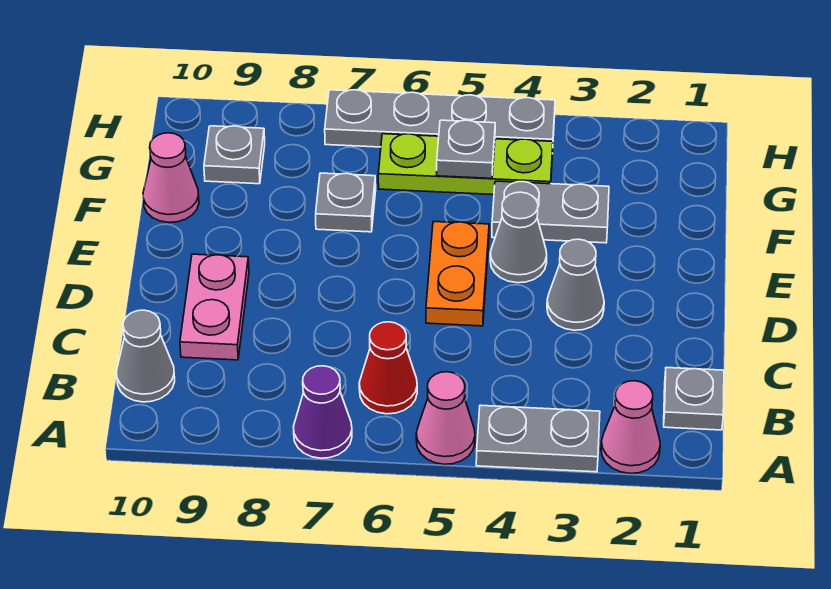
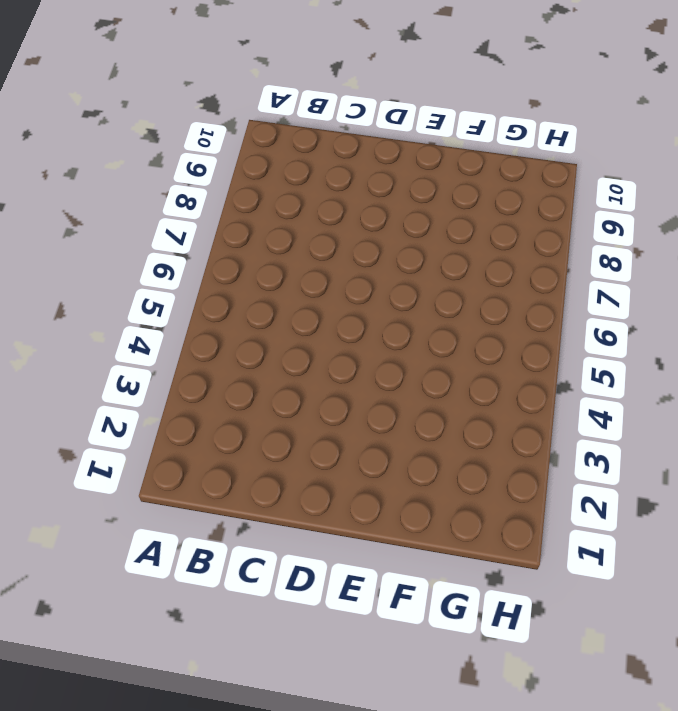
none -> pink 1x1 cone [601,381,660,473]
none -> grey 1x2 plate [476,405,600,472]
none -> pink 1x1 cone [416,372,475,464]

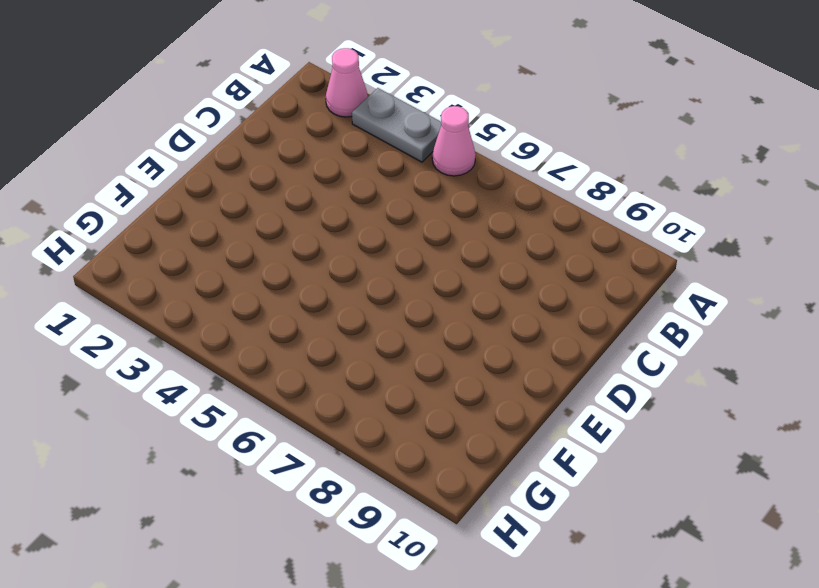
none -> purple 1x1 cone [293,366,352,458]
none -> grey 1x1 plate [664,368,724,430]
none -> red 1x1 cone [359,322,417,414]

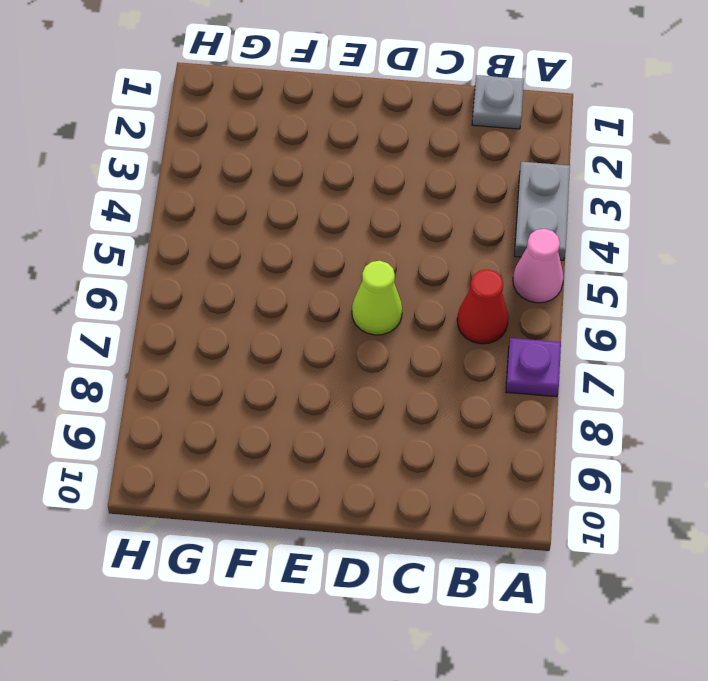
purple 1x1 plate [506,338,561,397] -> purple 1x1 cone [293,366,352,458]
lime 1x1 cone [352,261,402,335] -> none
none -> pink 1x1 cone [601,381,660,473]
none -> grey 1x1 cone [117,310,175,402]
none -> pink 1x2 plate [180,254,249,360]

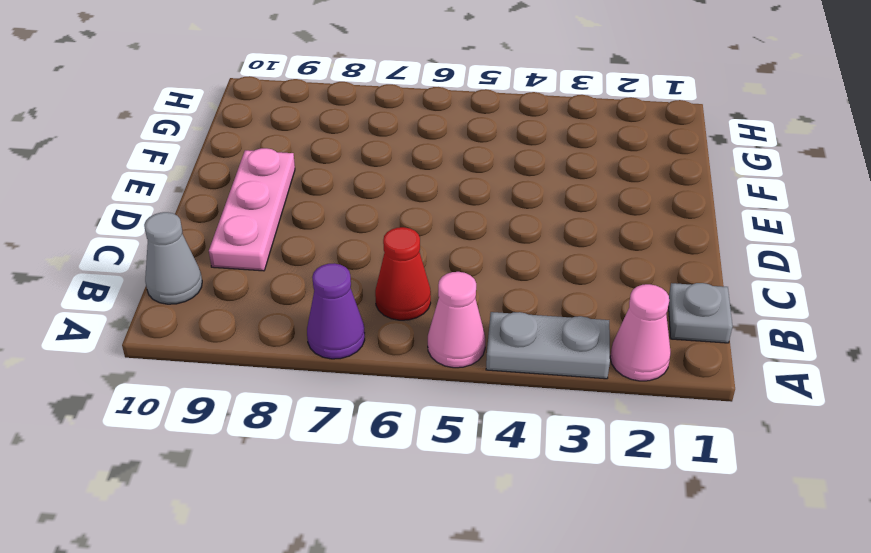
pink 1x3 plate [209,148,295,271] -> pink 1x2 plate [180,254,249,360]
none -> grey 1x1 cone [547,239,604,330]
none -> orange 1x2 plate [426,222,489,326]
none -> grey 1x1 cone [490,192,547,283]

